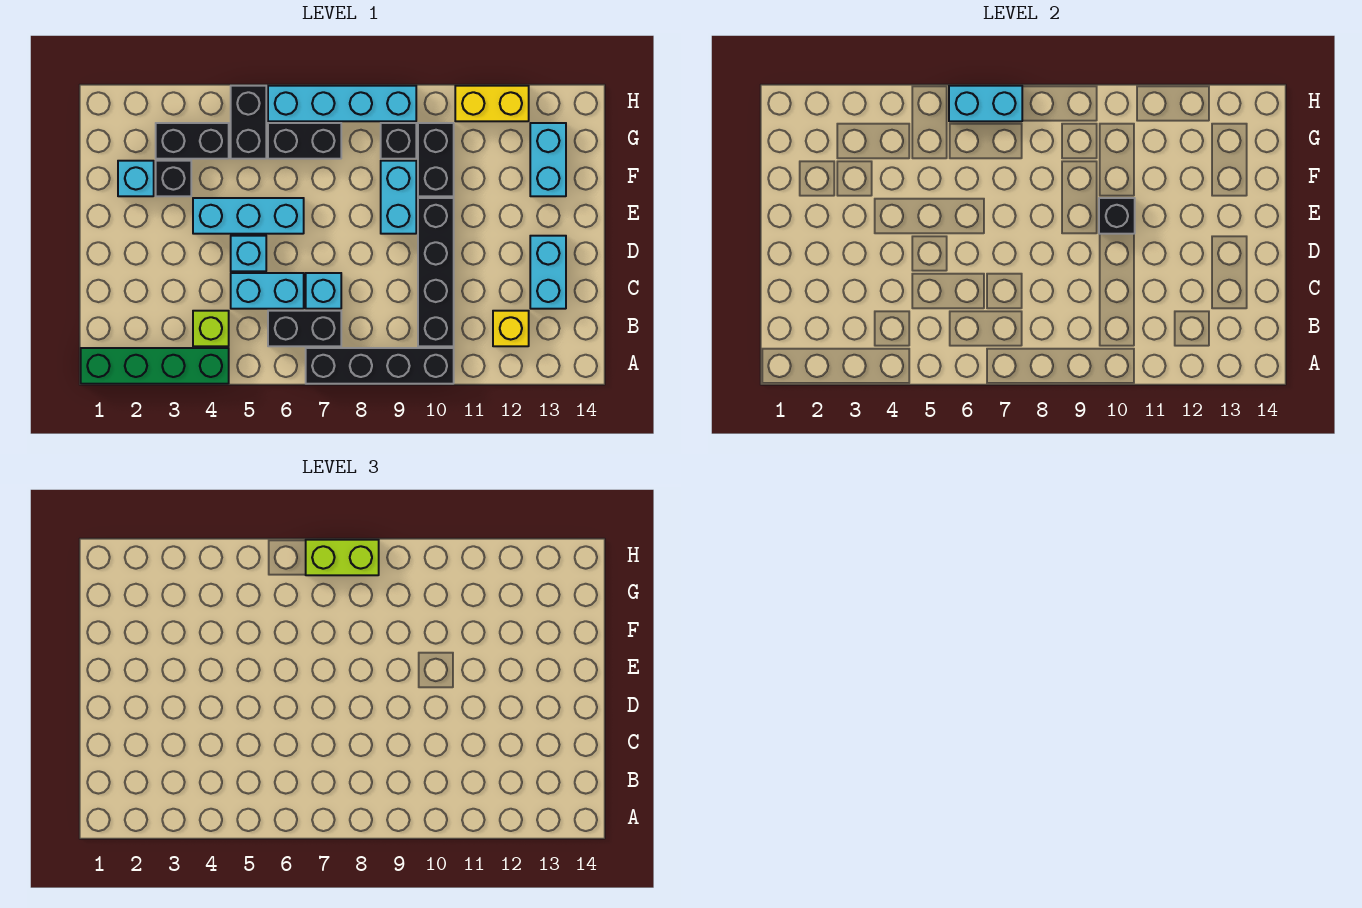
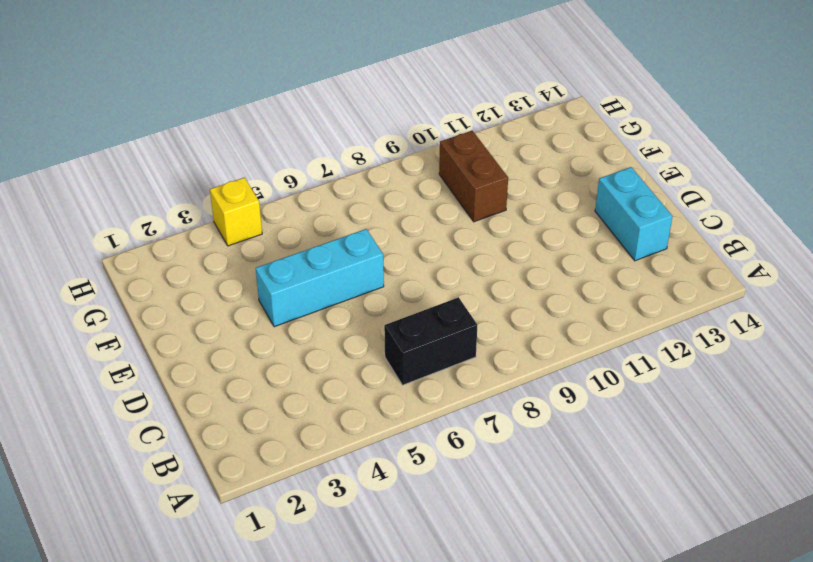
brown 1x2 brick [439,131,508,222] -> black 1x2 brick [418,123,454,196]
yellow 1x1 brick [210,178,262,246] -> yellow 1x1 brick moved to [493,311,529,346]
none -> green 1x4 brick [81,348,229,384]
none -> black 1x4 brick [306,348,454,384]
none -> lime 1x1 brick [193,311,229,346]

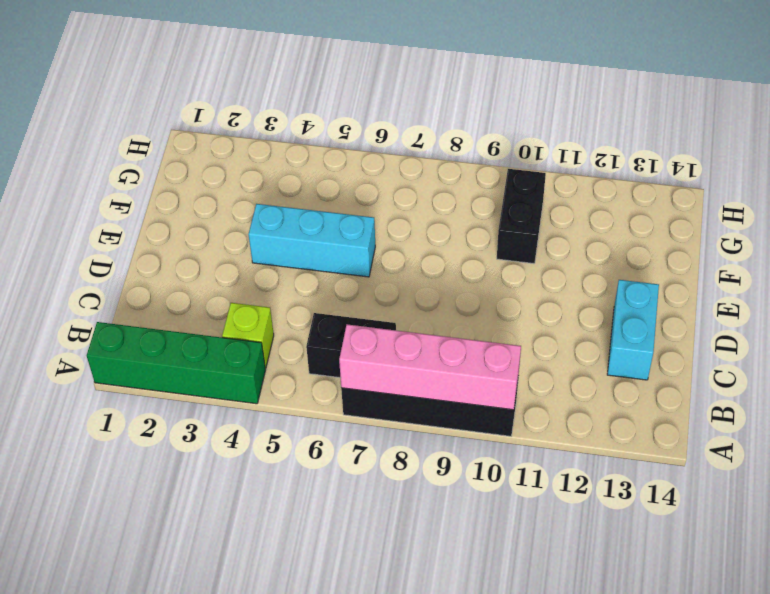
pink 1x4 brick [339,324,521,410] -> none
none -> black 1x4 brick [418,198,454,346]
none -> yellow 1x1 brick [493,311,529,346]
none -> cyan 1x2 brick [231,273,304,309]

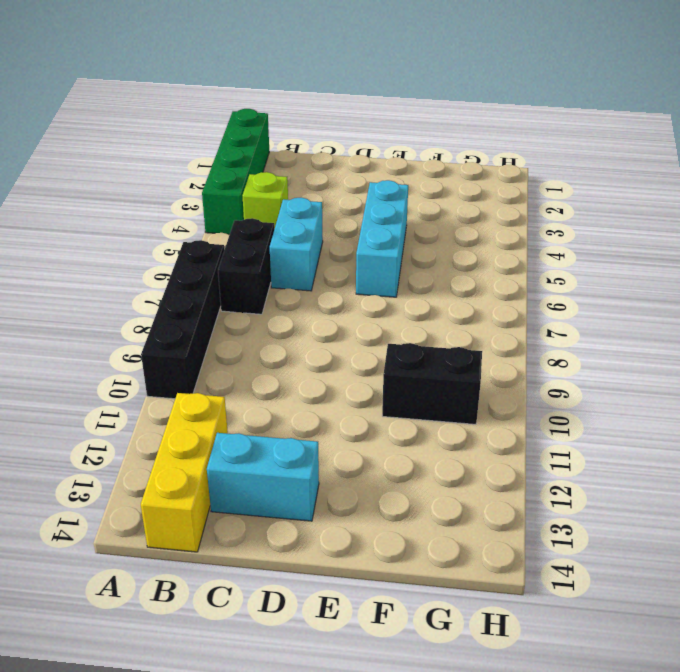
yellow 1x3 brick [141,393,228,552] -> yellow 1x1 brick [493,311,529,346]
none -> black 1x4 brick [418,198,454,346]
none -> cyan 1x1 brick [306,273,341,309]
none -> cyan 1x1 brick [231,236,266,271]

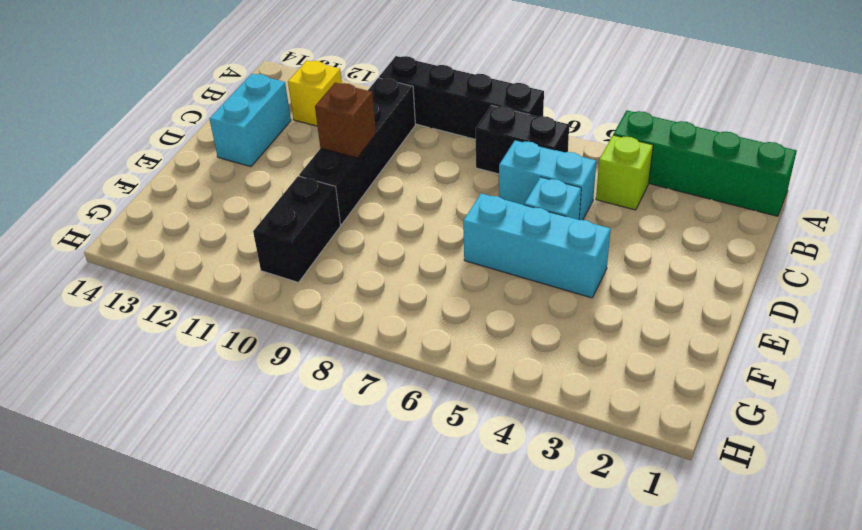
brown 1x1 brick [315,83,376,158] -> none
none -> cyan 1x1 brick [306,273,341,309]
none -> cyan 1x2 brick [381,161,416,234]
none -> cyan 1x1 brick [118,161,154,196]

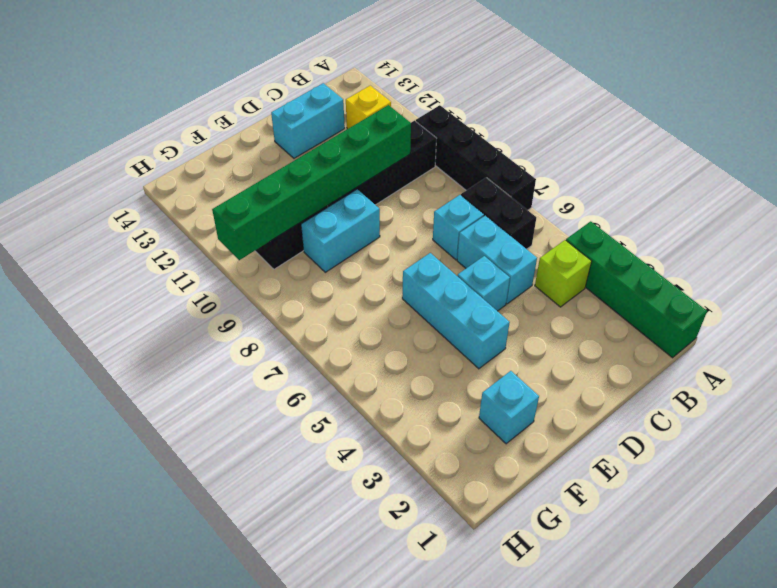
green 1x6 brick [212,105,411,260] -> black 1x1 brick [1099,198,1135,234]
none -> black 1x1 brick [156,161,191,196]
none -> cyan 1x2 brick [530,123,566,196]
none -> black 1x2 brick [156,123,229,159]

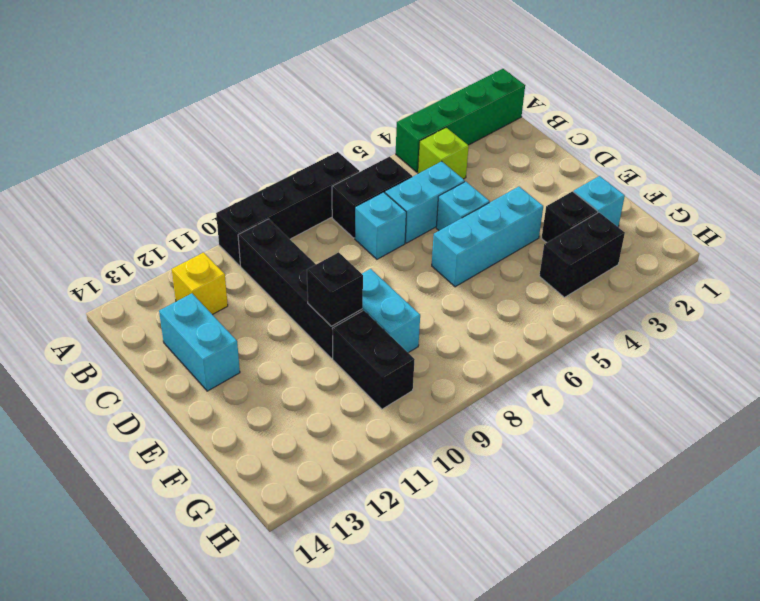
none -> cyan 1x2 brick [530,123,566,196]
none -> black 1x2 brick [231,86,266,159]
none -> black 1x2 brick [268,123,341,159]

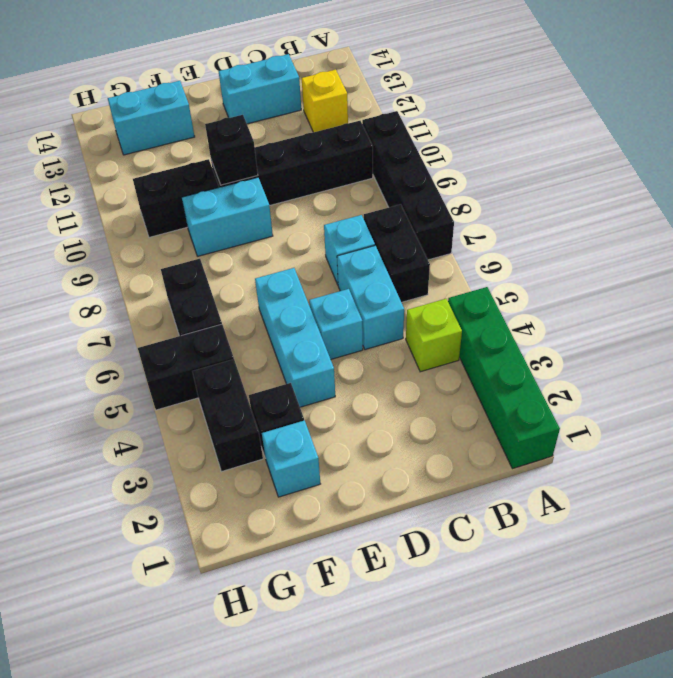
none -> black 1x1 brick [381,123,416,159]
none -> cyan 1x4 brick [268,86,416,121]
none -> yellow 1x2 brick [455,86,529,121]

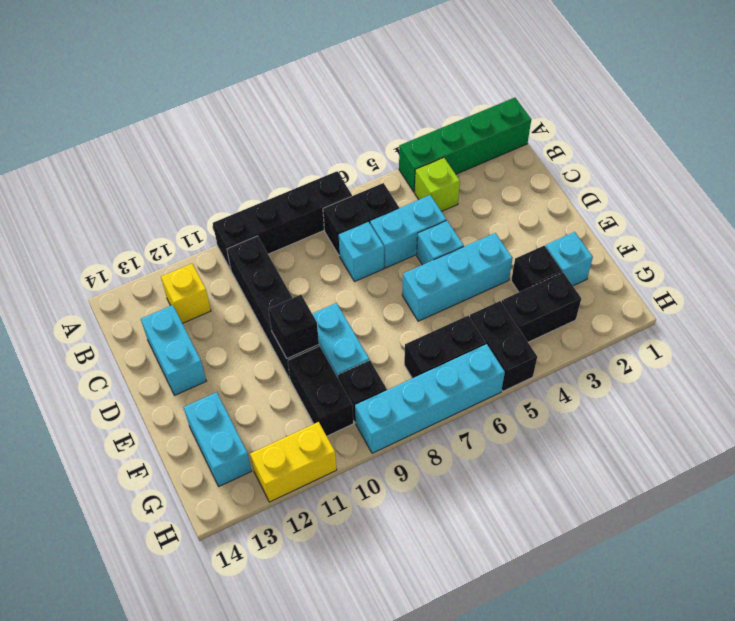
none -> cyan 1x2 brick [949,86,1022,121]
none -> lime 1x2 brick [306,540,379,575]

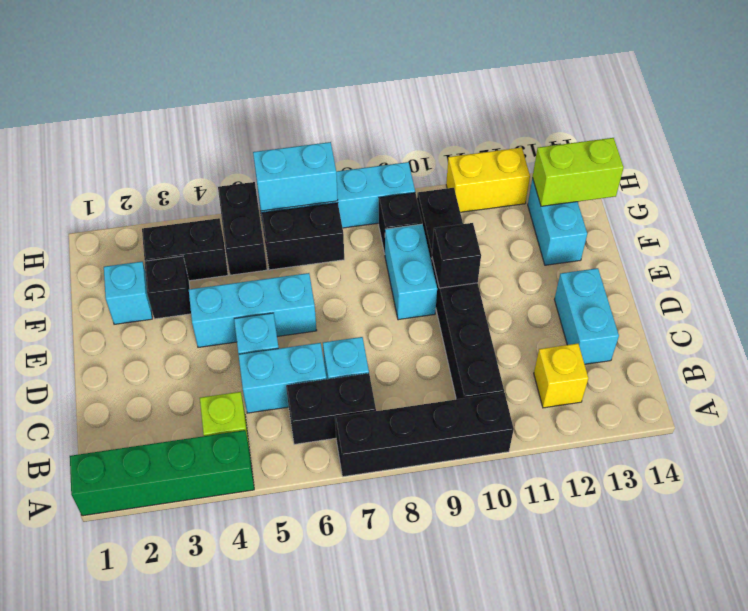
lime 1x2 brick [532,138,624,206] -> lime 1x2 brick moved to [306,540,379,575]

